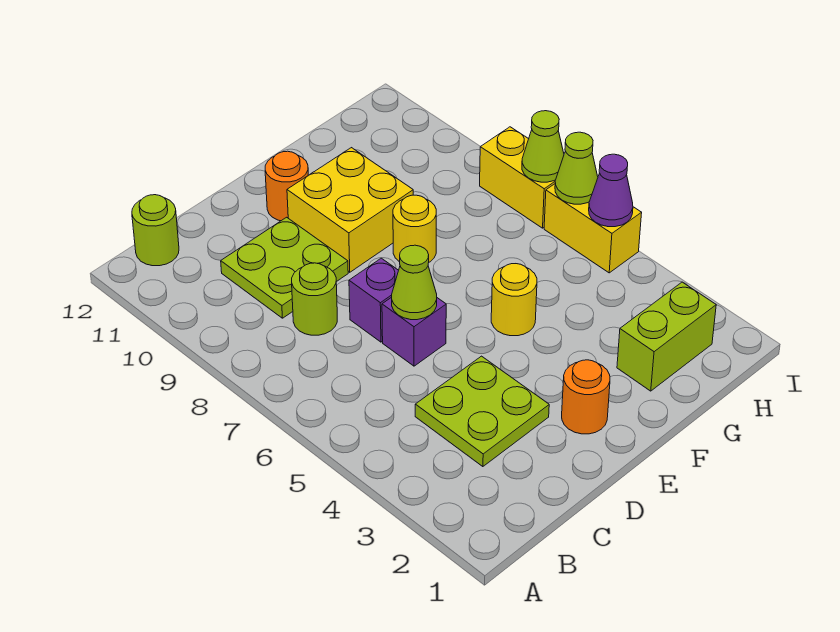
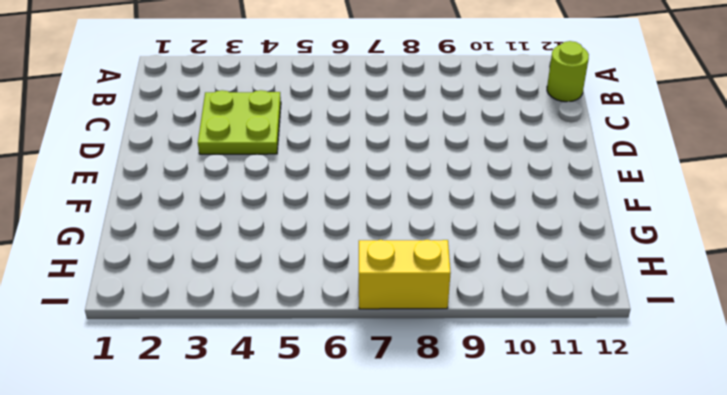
none -> lime 1x1 round brick [292,263,337,335]
none -> lime 2x2 plate [221,217,348,318]
none -> purple 1x1 brick [382,297,446,366]

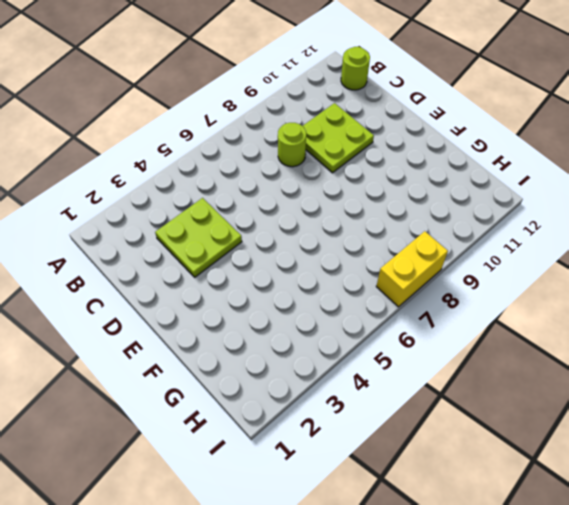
none -> purple 1x1 brick [382,297,446,366]
none -> purple 1x1 brick [349,258,399,342]
none -> orange 1x1 round brick [562,360,610,434]

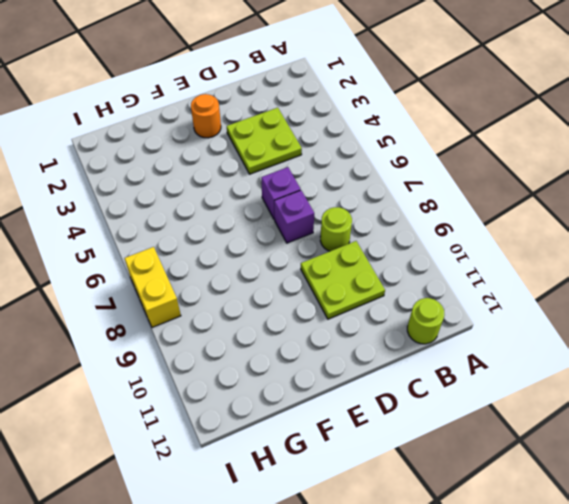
none -> yellow 2x2 brick [287,148,413,272]
none -> orange 1x1 round brick [265,151,308,221]
none -> yellow 1x1 round brick [491,264,537,336]

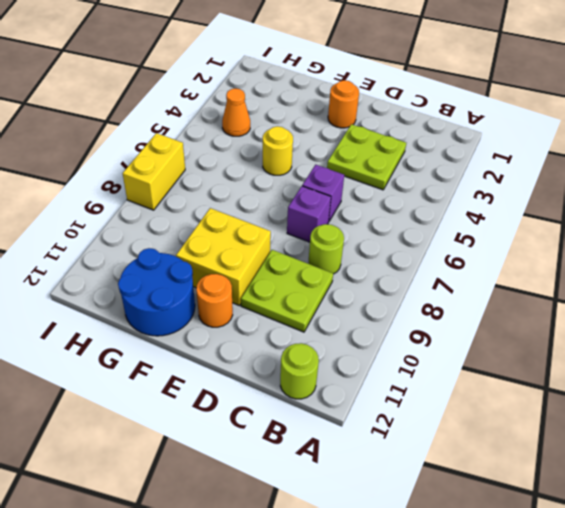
blue 2x2 round brick [118,248,195,336] -> none
orange 1x1 cone [222,88,250,136] -> none
none -> yellow 1x1 round brick [393,195,436,262]
none -> lime 1x2 brick [617,282,716,391]
none -> yellow 1x2 brick [544,184,642,273]

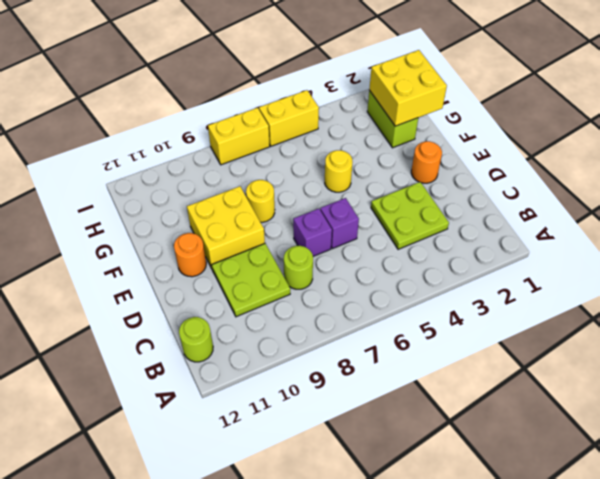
yellow 2x2 brick [369,50,447,126] -> none
none -> lime 1x1 cone [392,245,437,320]
none -> purple 1x1 cone [589,154,633,227]
none -> lime 1x1 cone [555,132,598,204]

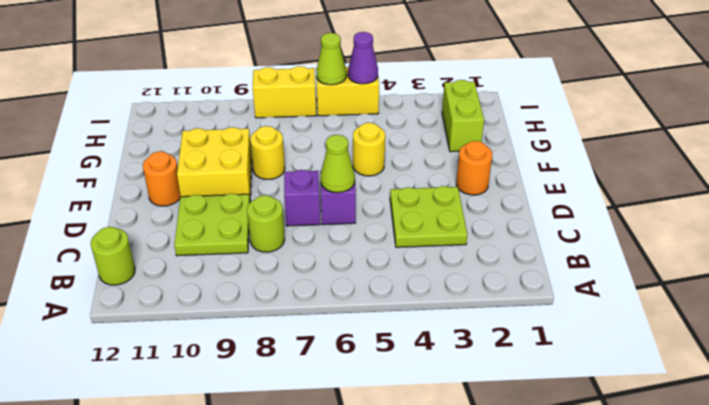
none -> lime 1x1 cone [522,111,564,182]

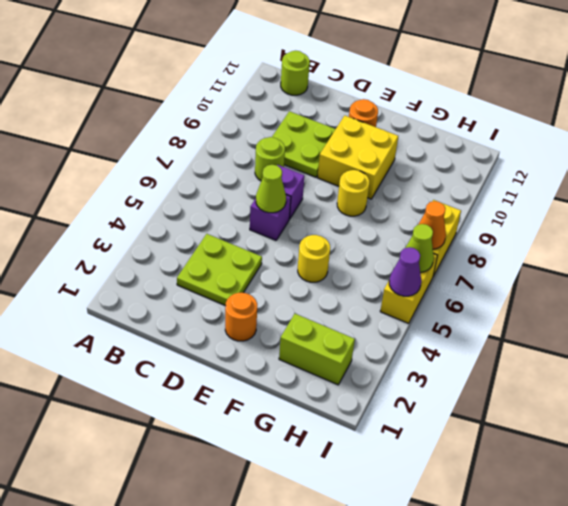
orange 1x1 cone [418,201,446,249] -> lime 1x1 cone [522,111,564,182]

